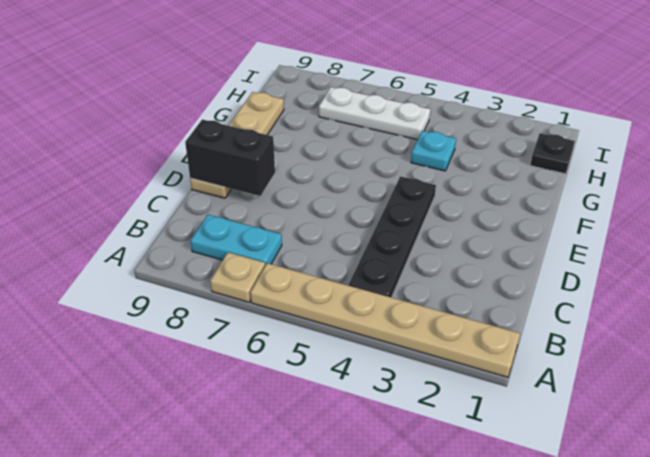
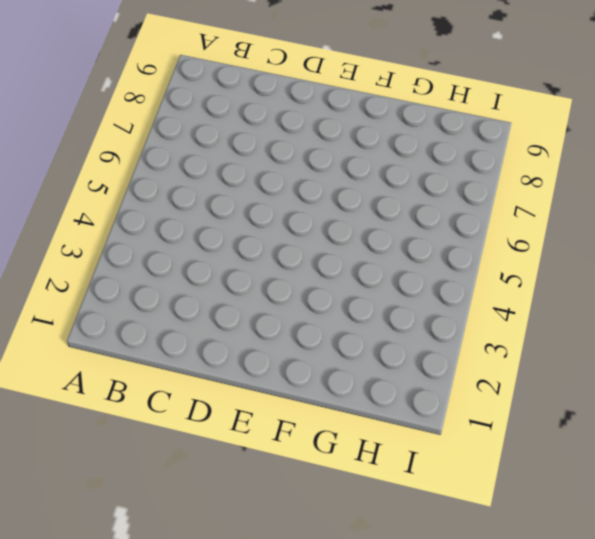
none -> tan 1x6 plate [250,263,520,377]
none -> tan 1x1 plate [210,252,265,302]

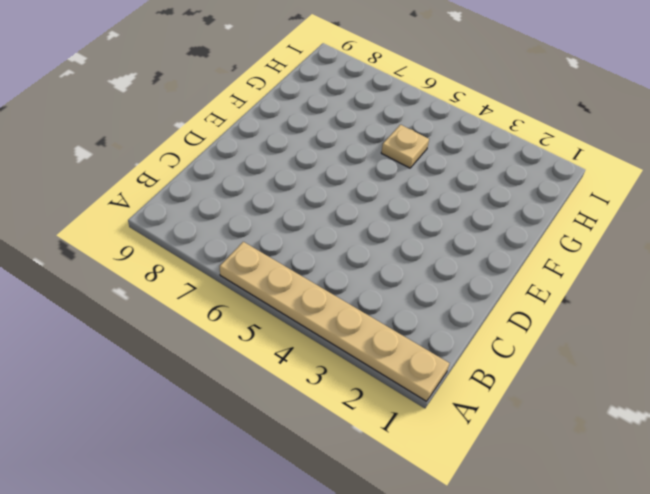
tan 1x1 plate [381,125,429,168] -> tan 1x1 plate moved to [210,252,265,302]
none -> black 1x4 plate [349,176,436,297]
none -> cyan 1x2 plate [190,215,282,265]

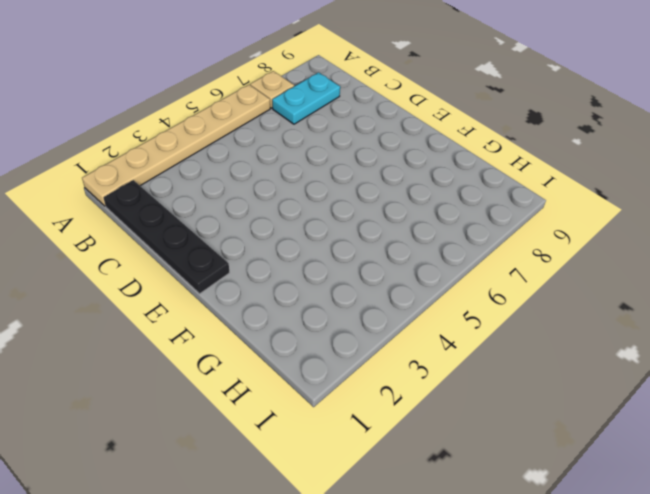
black 1x4 plate [104,180,230,294] -> black 1x4 plate moved to [349,176,436,297]
none -> tan 1x4 plate [190,92,284,198]
none -> cyan 1x1 plate [411,131,456,171]

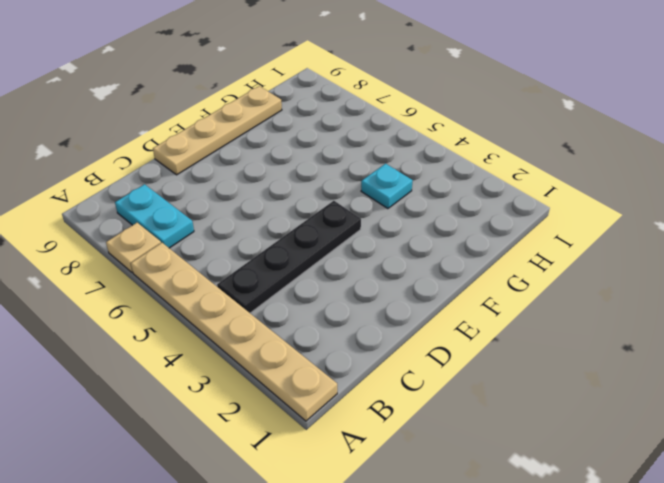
none -> black 1x1 plate [530,133,575,174]
none -> white 1x3 plate [319,87,430,140]

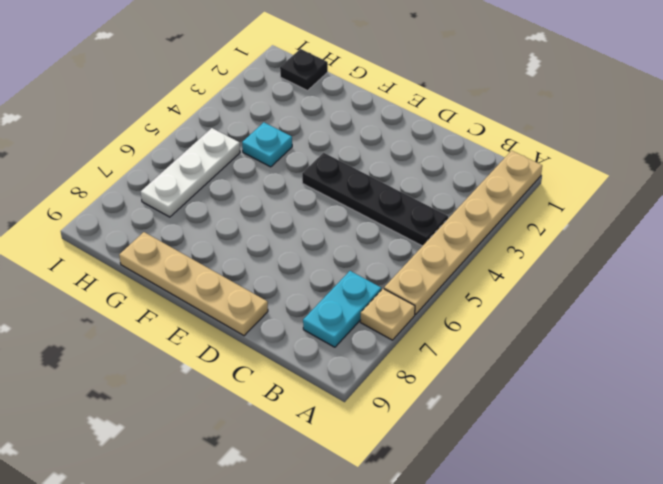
none -> black 1x2 brick [185,120,275,196]

